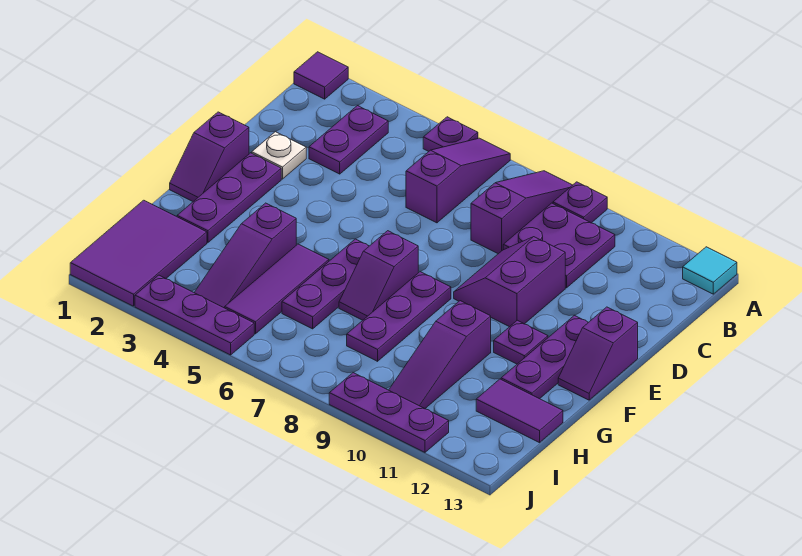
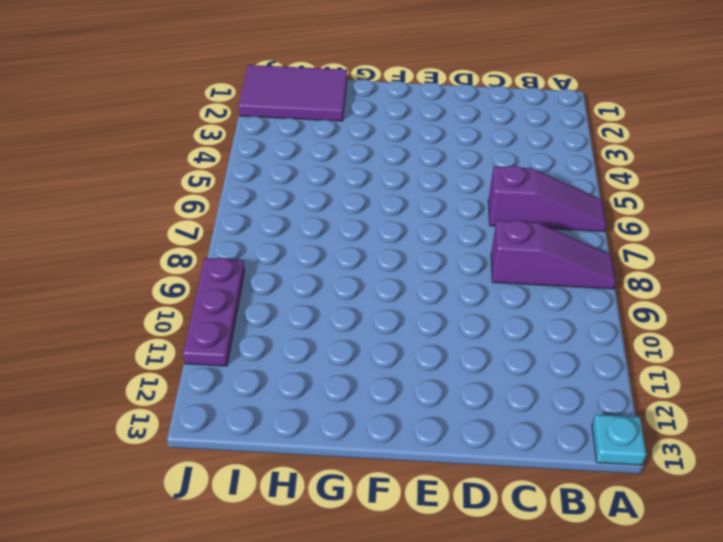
cyan 1x1 plate [592,414,646,465] -> cyan 1x1 tile [683,247,737,294]
none -> purple 1x1 tile [294,52,348,99]
none -> purple 1x1 plate [423,117,478,152]
none -> purple 1x1 plate [553,182,607,223]

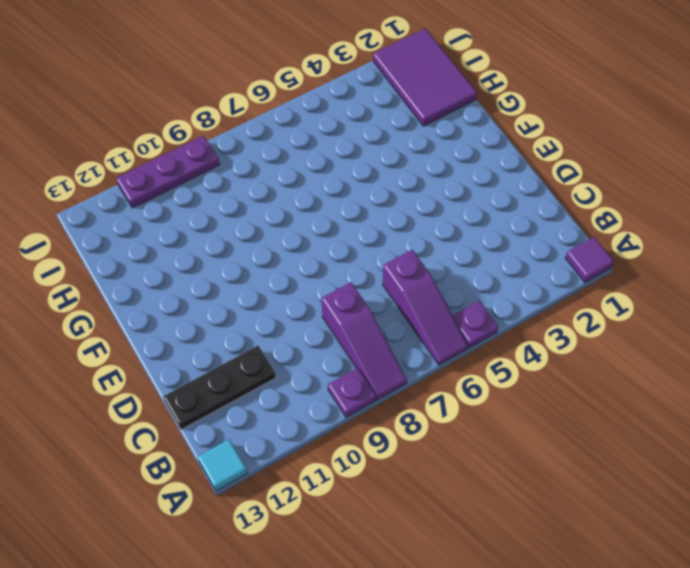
black 1x3 plate [163,346,276,430] -> none
none -> purple 1x2 plate [309,105,388,174]
none -> purple 2x2 plate [503,203,615,288]
none -> white 1x1 plate [252,132,306,179]

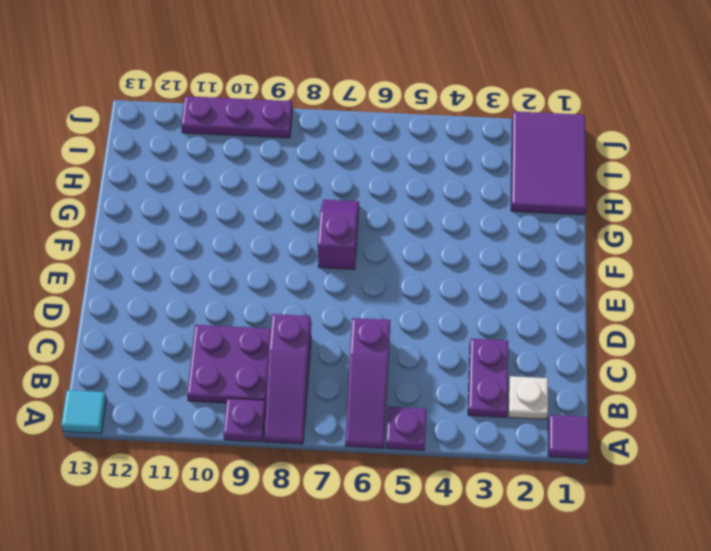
white 1x1 plate [508,376,548,419] -> white 1x1 plate moved to [252,132,306,179]
none -> purple 2x2 slope [454,237,565,327]
none -> purple 1x2 slope [170,112,249,201]
none -> purple 1x3 plate [177,153,281,243]

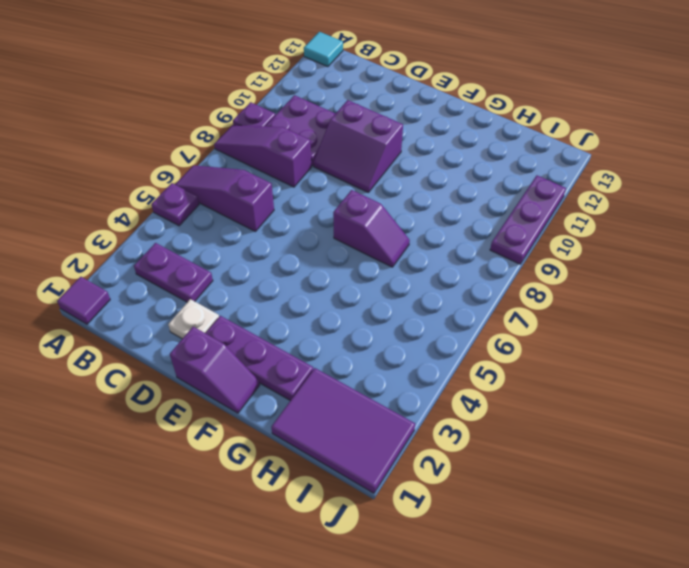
none -> purple 1x3 plate [501,316,588,399]
none -> purple 1x2 slope [558,307,638,400]
none -> purple 1x3 plate [282,239,369,329]

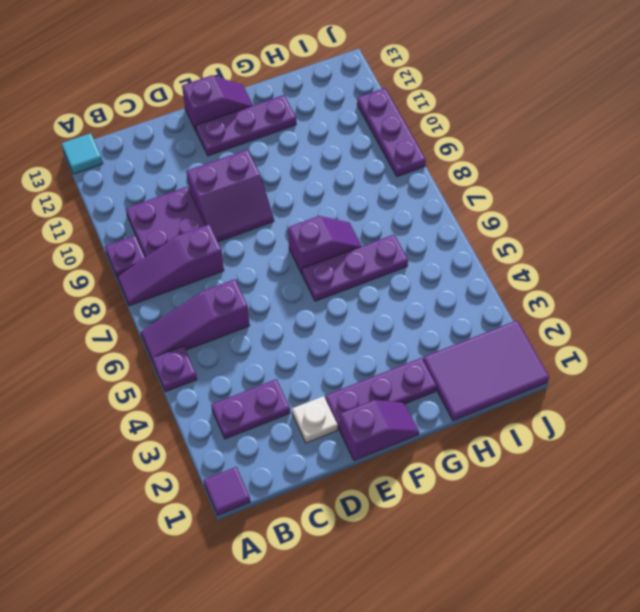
none -> purple 1x3 plate [347,272,451,361]
none -> purple 1x1 plate [494,320,548,364]
none -> purple 1x3 slope [194,203,296,308]

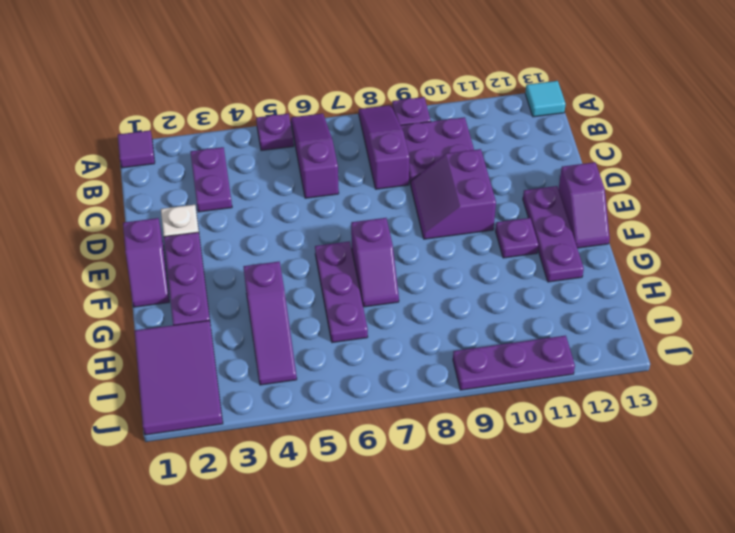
none -> purple 1x3 plate [347,272,451,361]
none -> purple 1x3 tile [225,244,329,334]
none -> purple 1x3 slope [389,301,491,409]

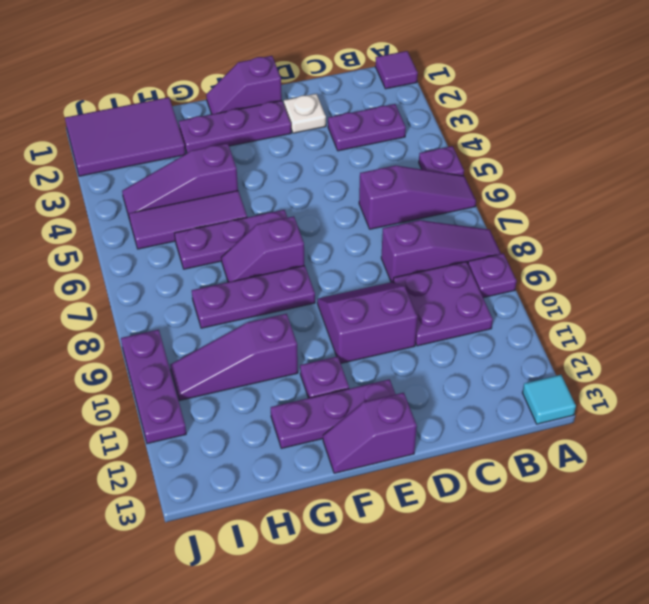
none -> purple 1x2 tile [476,379,563,443]
none -> purple 1x3 plate [135,275,254,355]

